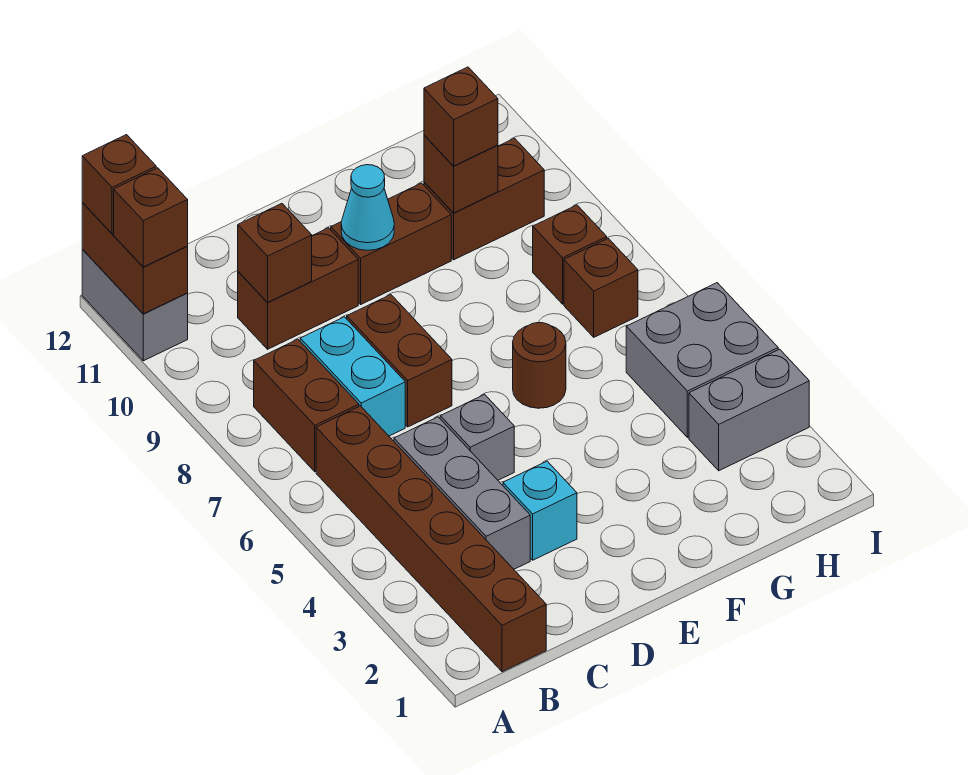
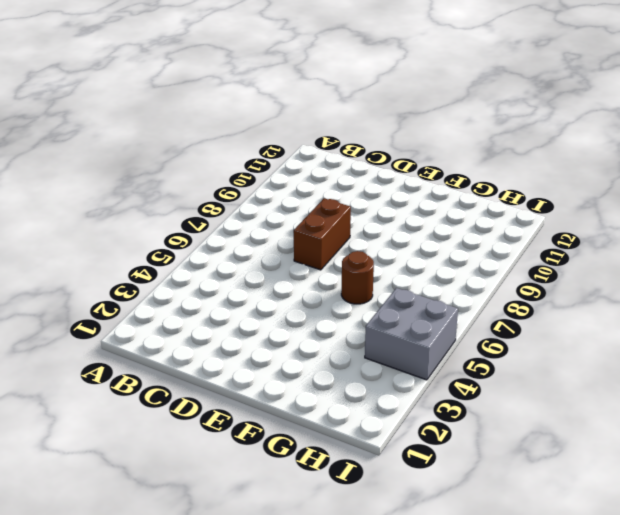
none -> grey 1x2 brick [82,250,188,361]
none -> brown 1x6 brick [316,406,546,672]
none -> brown 1x2 brick [254,339,359,472]

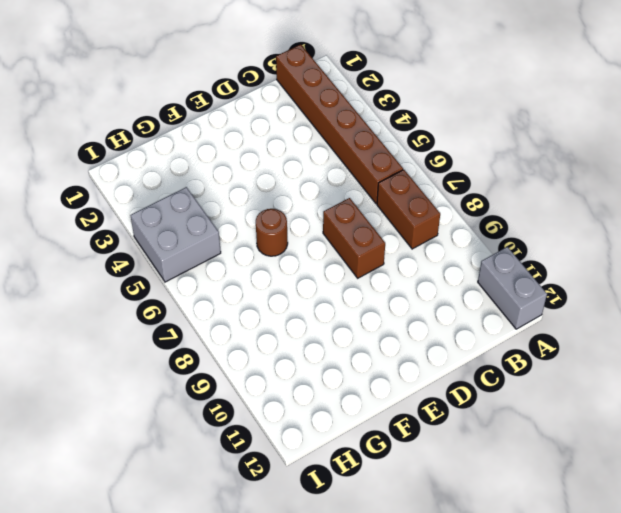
none -> grey 1x3 brick [394,417,530,569]
none -> cyan 1x2 brick [300,317,405,436]
none -> brown 1x2 brick [238,228,358,349]

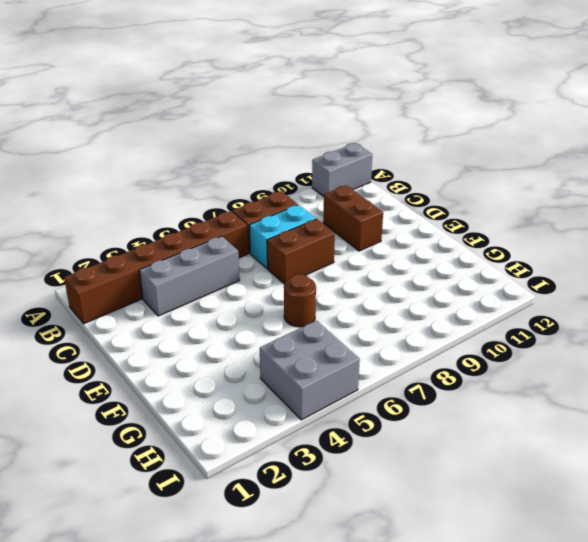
none -> cyan 1x1 brick [503,461,577,560]
none -> grey 1x1 brick [440,394,514,480]
none -> brown 1x2 brick [331,183,451,304]

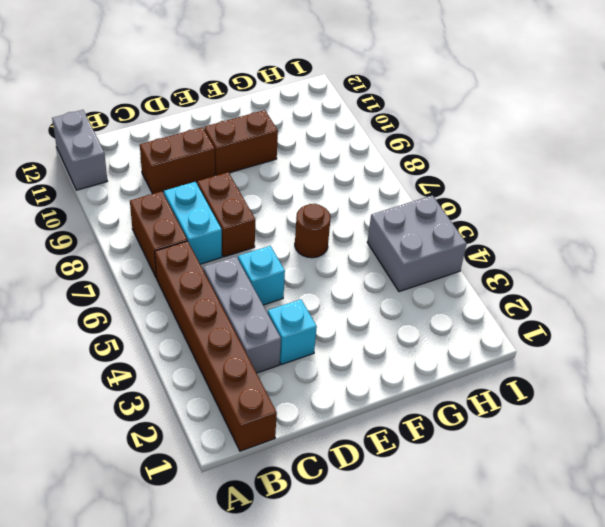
cyan 1x1 brick [238,246,285,305] -> grey 1x1 brick [440,394,514,480]
none -> brown 1x2 brick [424,138,544,260]
none -> grey 1x2 brick [689,349,809,471]
none -> brown 1x1 brick [564,238,638,337]

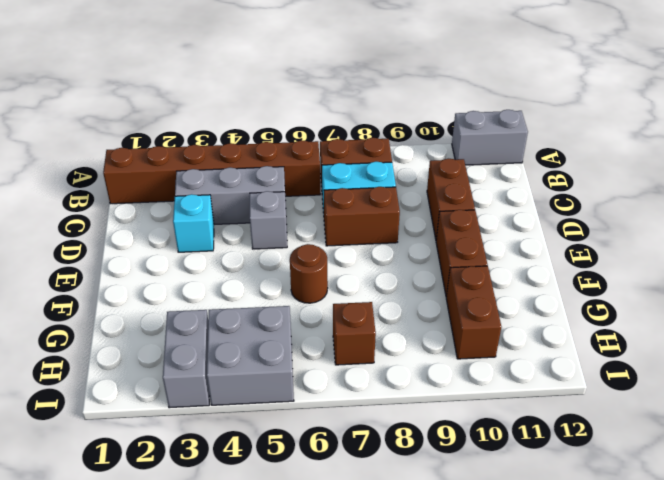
none -> brown 1x1 brick [533,205,607,304]
none -> brown 1x2 brick [82,203,188,314]
none -> brown 1x1 brick [238,204,312,303]

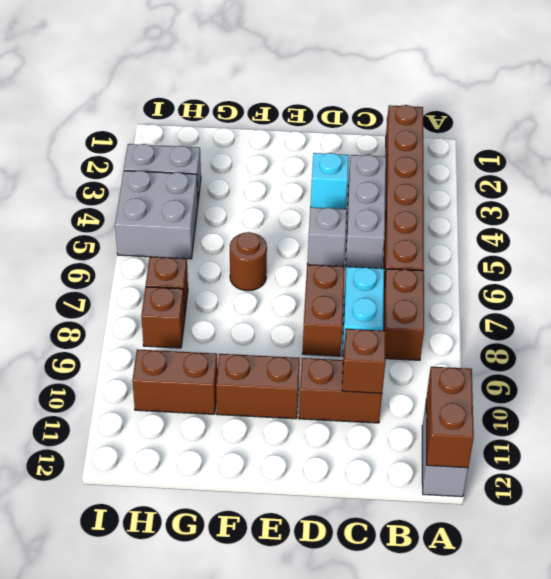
none -> cyan 1x1 cone [341,165,394,250]
none -> brown 1x1 brick [424,135,498,213]
none -> brown 1x1 brick [114,168,188,267]

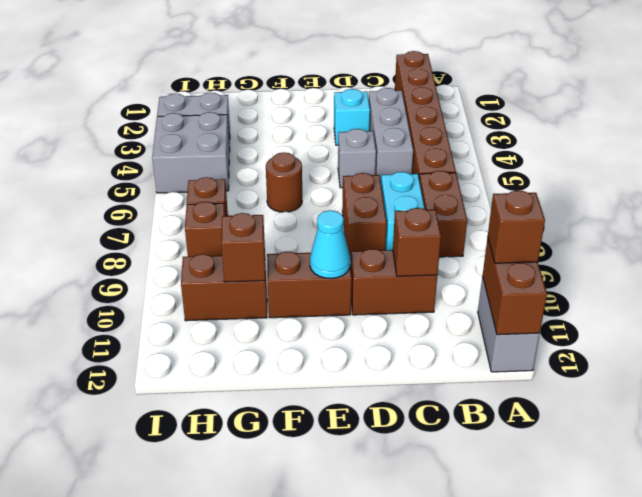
none -> brown 1x1 brick [82,135,156,234]
none -> brown 1x1 brick [424,67,498,166]

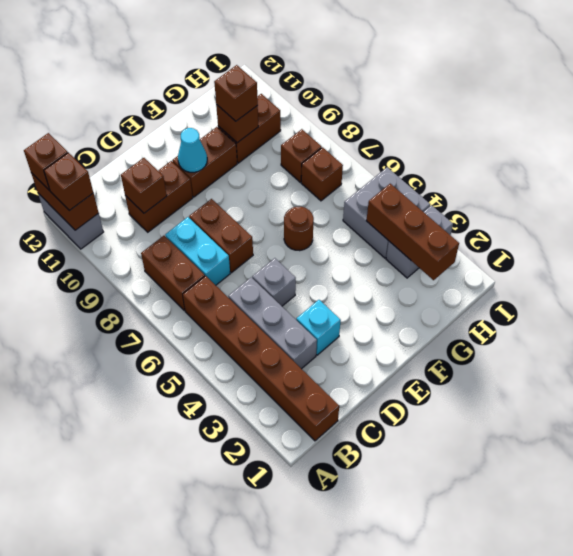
brown 1x3 brick [366,184,459,280] -> none

